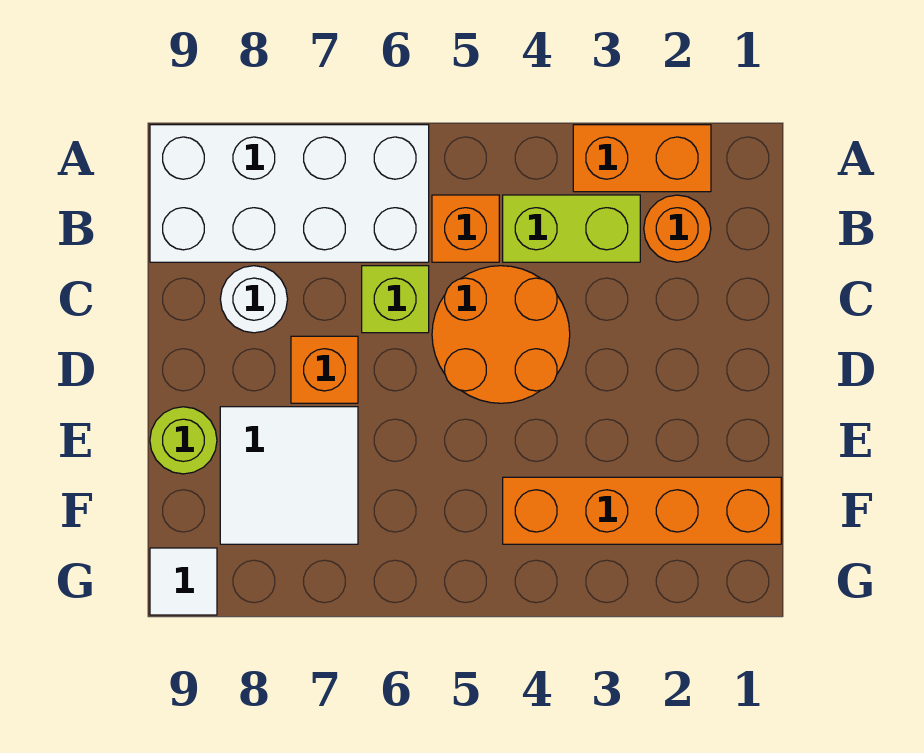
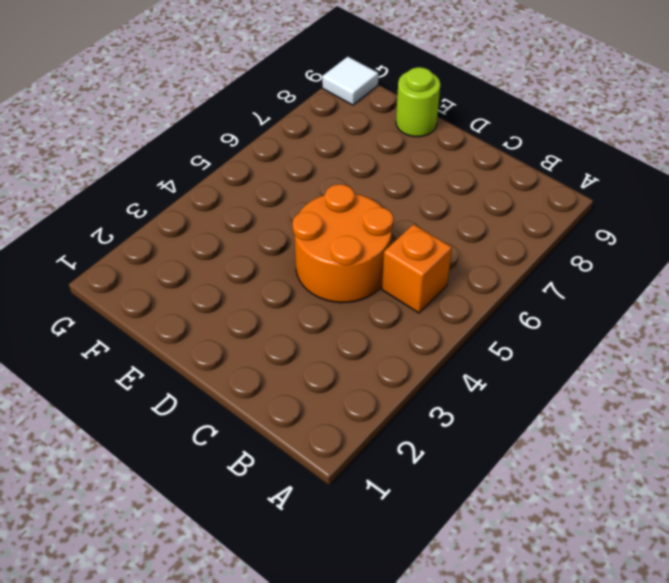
none -> orange 1x2 brick [573,125,711,192]
none -> white 2x4 brick [150,125,429,262]
none -> orange 1x1 round brick [644,195,711,262]

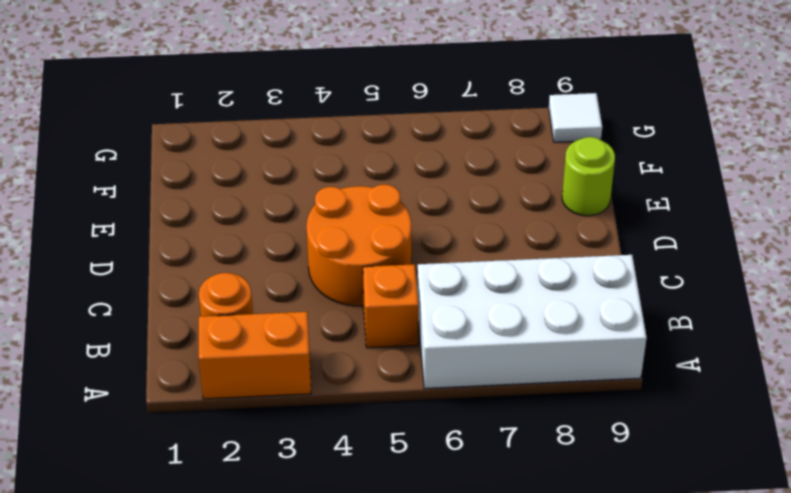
none -> lime 1x2 brick [503,195,640,262]
none -> lime 1x1 brick [362,266,429,333]
none -> white 1x1 round brick [220,266,288,333]

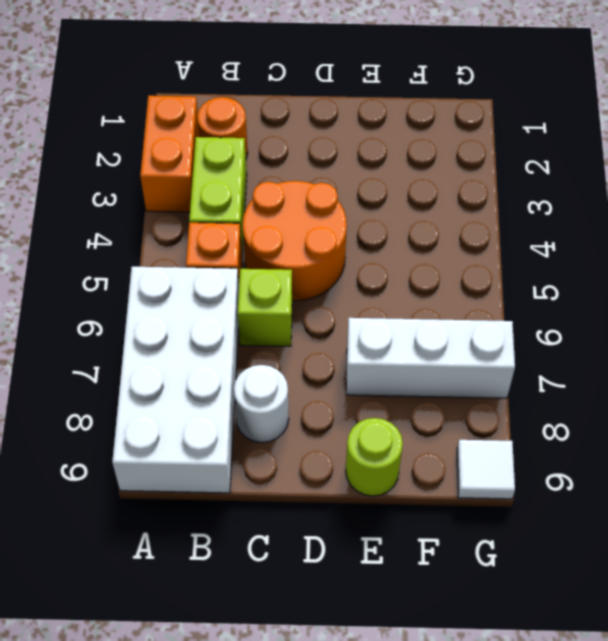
white 1x3 brick [346,318,515,398] -> white 2x2 tile [220,407,358,544]
none -> orange 1x1 brick [291,336,358,403]
none -> orange 1x4 brick [503,477,781,544]

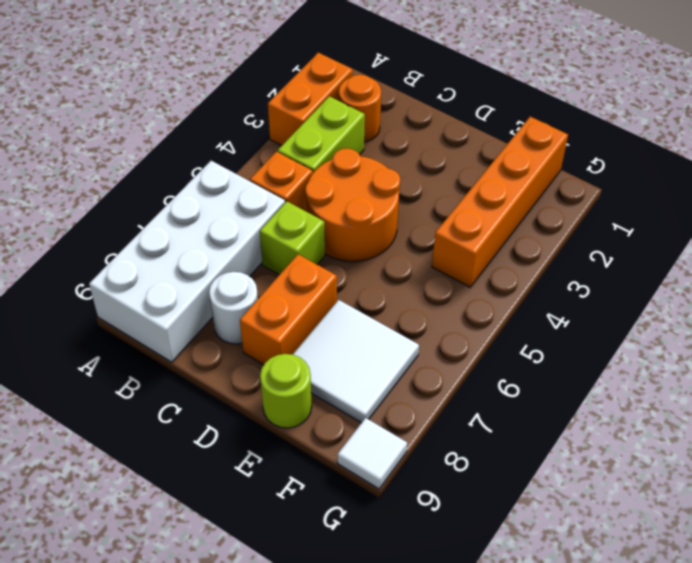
orange 1x2 brick [240,254,337,365] -> orange 1x1 brick [291,336,358,403]

